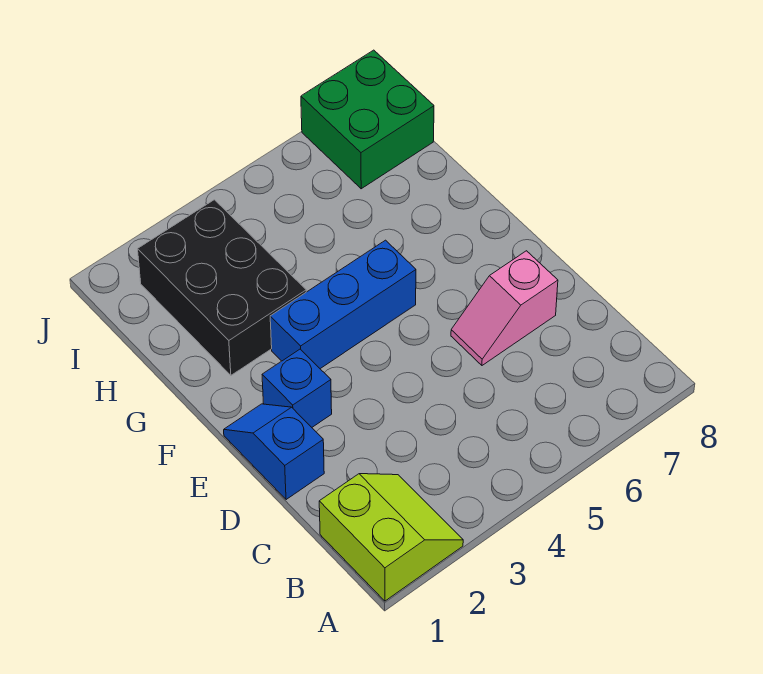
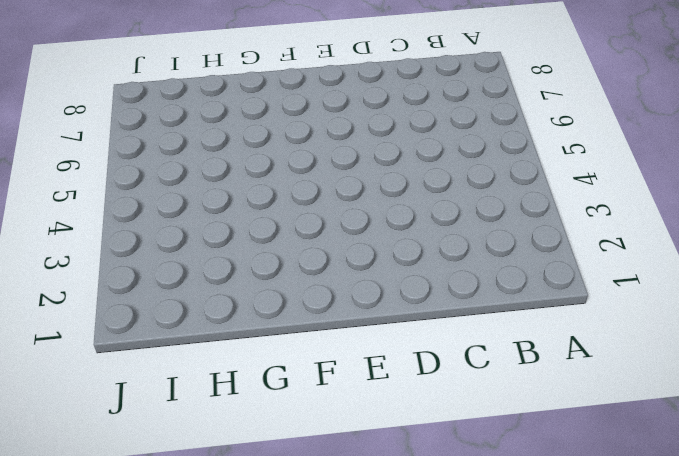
none -> lime 2x2 slope [319,474,463,601]
none -> blue 1x2 slope [224,404,324,500]

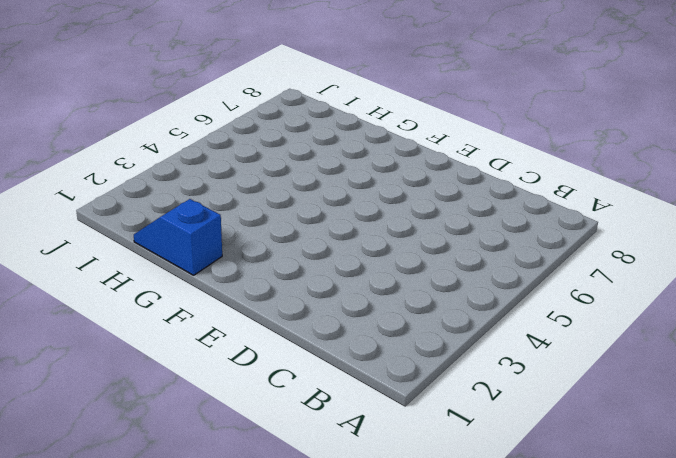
blue 1x2 slope [134,199,222,275] -> blue 1x2 slope moved to [224,404,324,500]
none -> lime 2x2 slope [319,474,463,601]
none -> pink 1x2 slope [451,251,558,365]

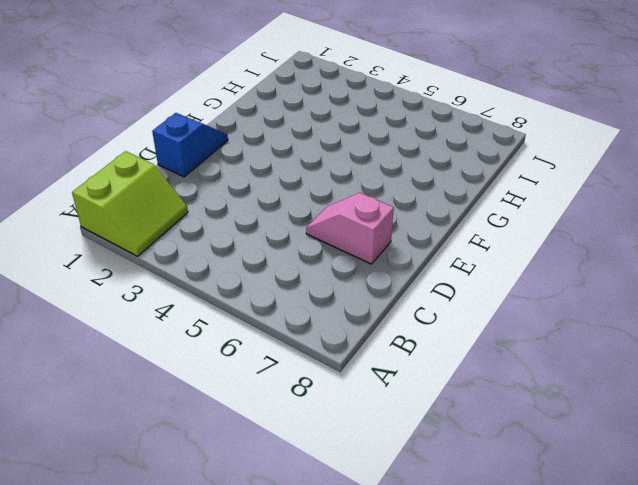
none -> blue 1x1 brick [262,349,332,427]
none -> blue 1x3 brick [270,240,416,369]

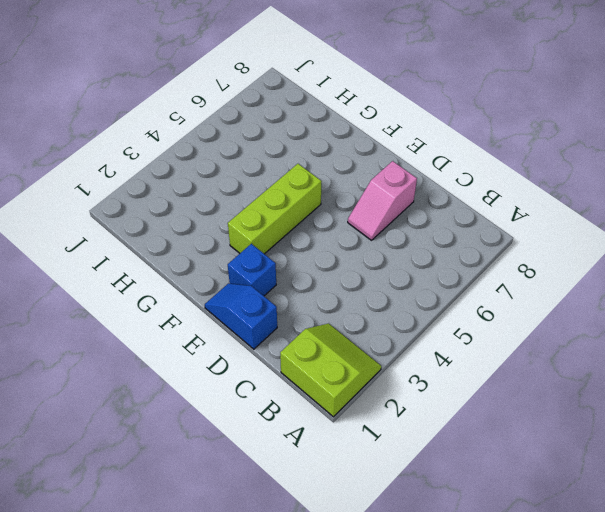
lime 1x3 brick [228,164,322,254] -> blue 1x3 brick [270,240,416,369]
none -> black 2x3 brick [138,200,306,375]
none -> green 2x2 brick [301,50,434,189]

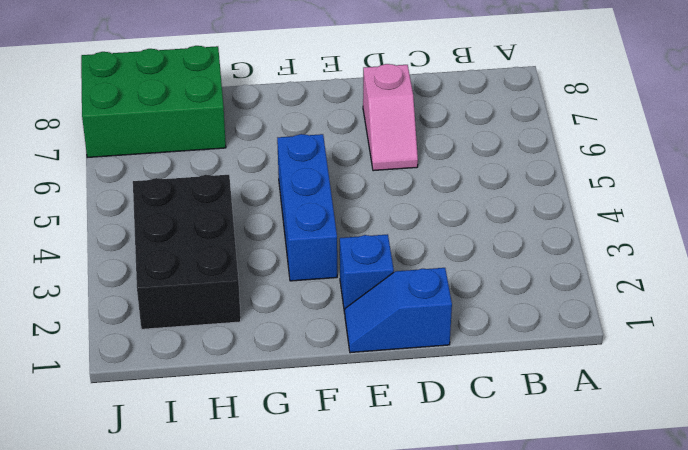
black 2x3 brick [133,175,241,329] -> black 2x3 brick turned to [138,200,306,375]
green 2x3 brick [81,46,226,158] -> green 2x2 brick [301,50,434,189]
none -> lime 2x2 slope [319,474,463,601]

